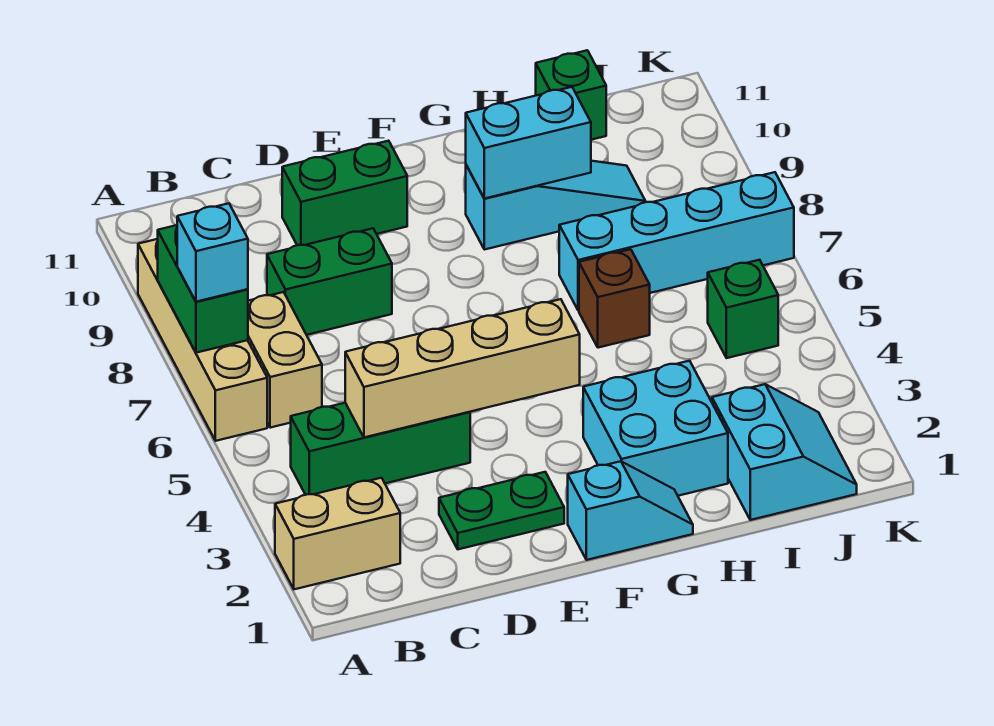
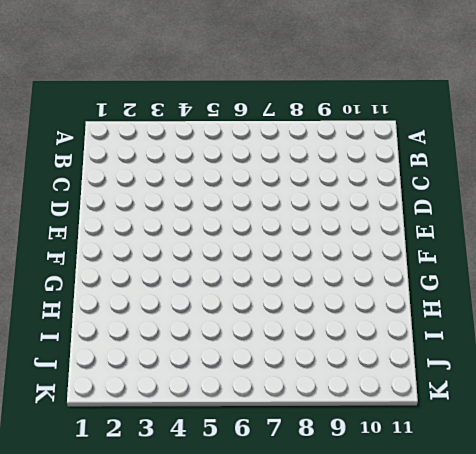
none -> tan 1x2 brick [275,478,400,589]
none -> tan 1x4 brick [138,239,267,441]
none -> green 1x3 brick [291,403,470,495]

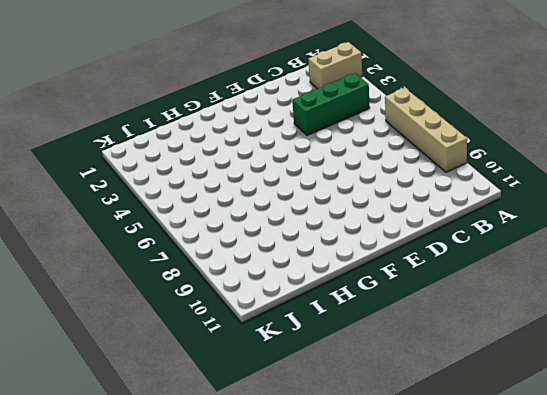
none -> tan 1x2 brick [248,292,322,428]
none -> green 1x2 brick [267,228,392,335]
none -> green 1x2 plate [439,472,564,549]

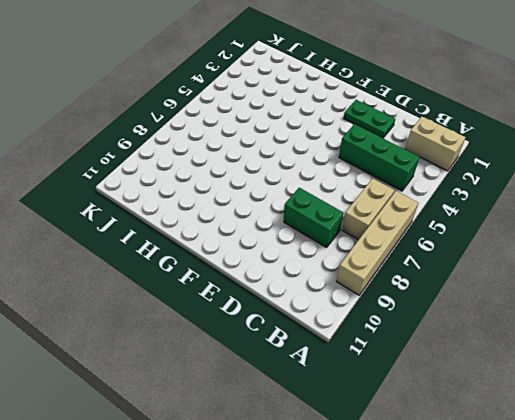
none -> green 1x2 brick [282,141,407,245]
none -> cyan 1x2 slope [568,461,693,560]
none -> cyan 2x2 brick [583,361,728,496]

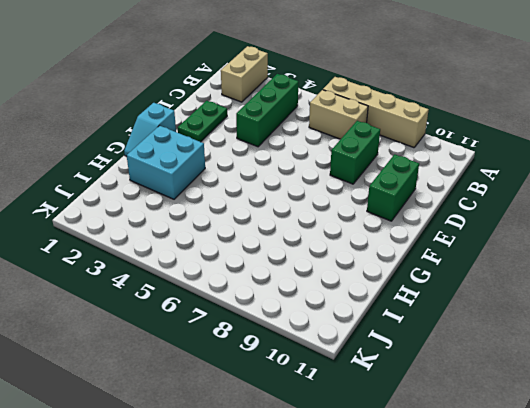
none -> cyan 1x3 slope [466,161,645,250]
none -> brown 1x1 brick [579,249,650,348]
none -> cyan 1x4 brick [559,172,794,311]

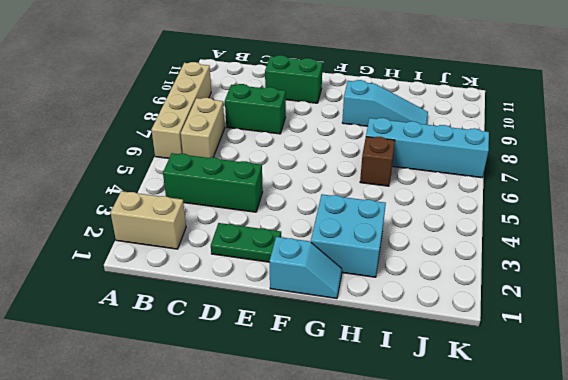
none -> cyan 2x2 slope [712,384,857,520]
none -> green 1x1 brick [536,50,606,140]
none -> green 1x1 brick [708,260,778,358]

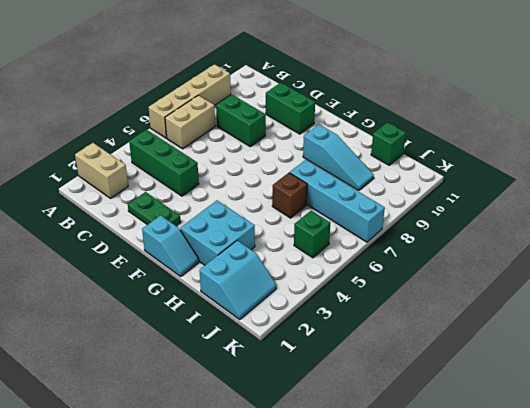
none -> green 1x2 brick [158,225,248,353]
none -> tan 1x4 brick [345,299,580,437]
none -> cyan 1x2 brick [466,87,591,199]

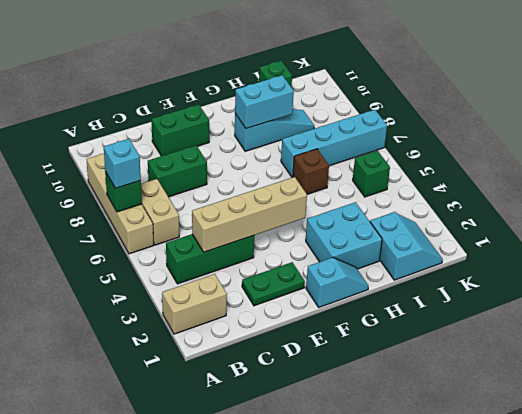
green 1x1 brick [105,172,142,212] -> green 1x2 brick [158,225,248,353]

